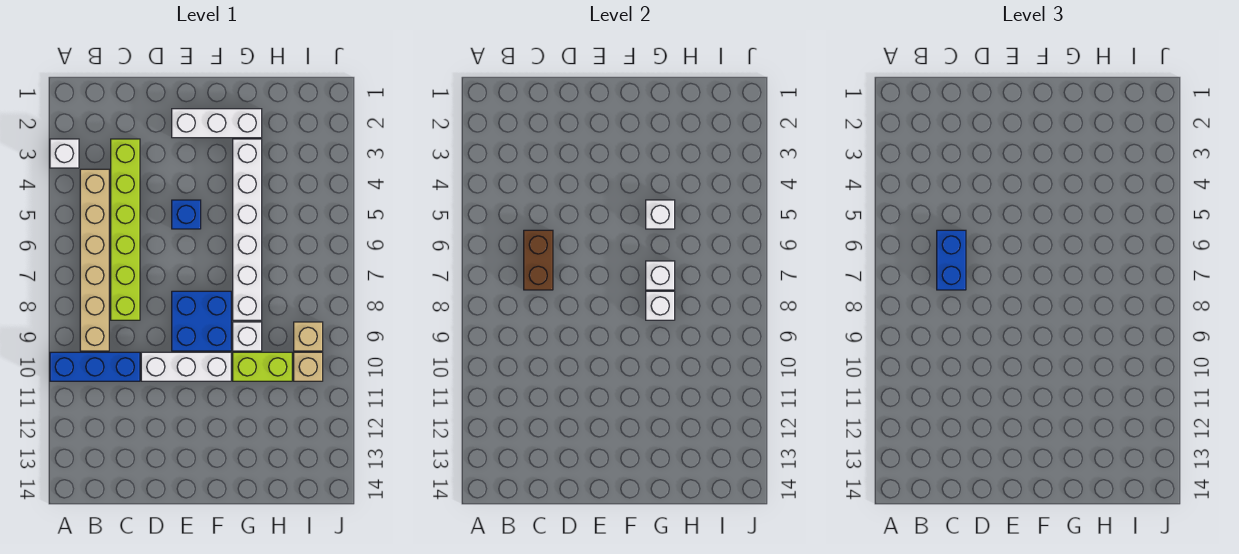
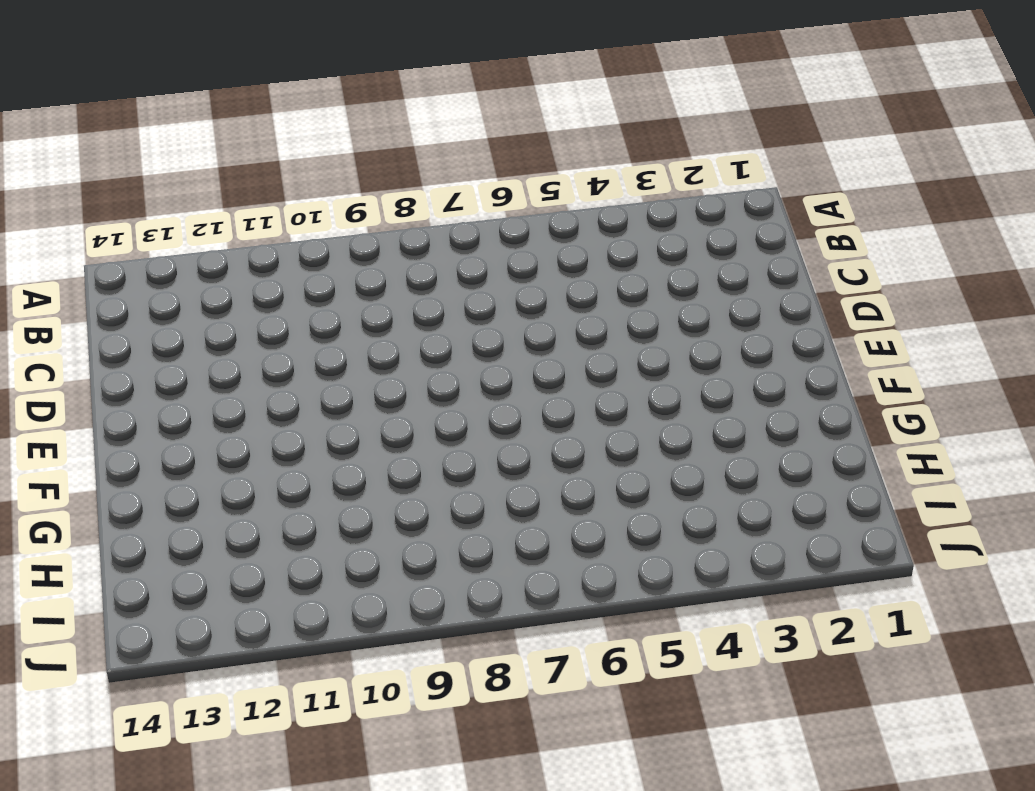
none -> white 1x1 brick [50,139,79,168]
none -> blue 1x3 brick [50,352,140,381]
none -> tan 1x6 brick [80,169,109,351]

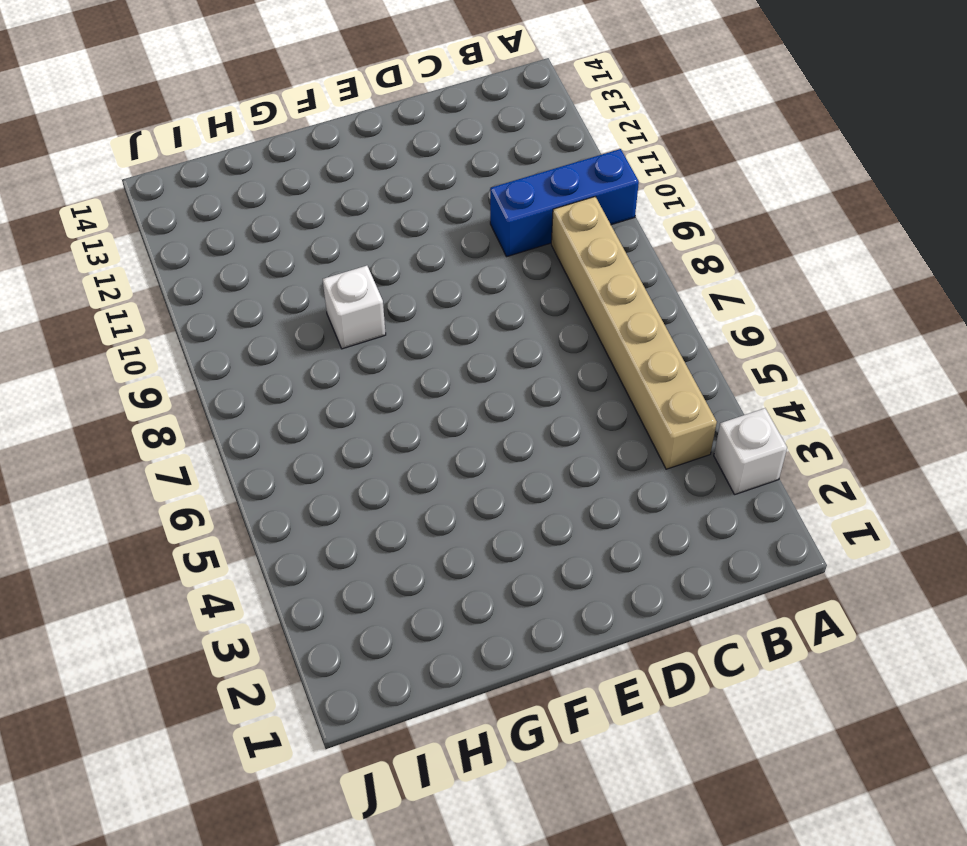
none -> lime 1x6 brick [111,139,140,320]
none -> white 1x3 brick [141,352,231,381]
none -> white 1x3 brick [172,109,262,138]

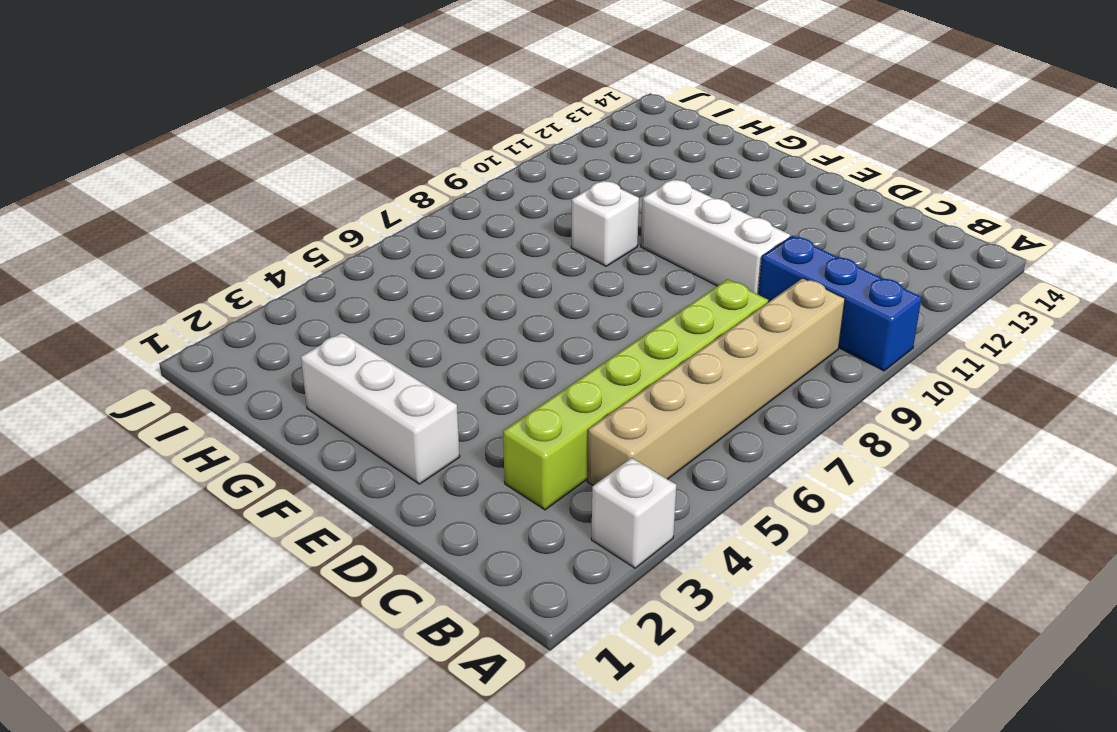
none -> blue 1x1 brick [172,200,201,229]
none -> blue 2x2 brick [172,291,231,351]
none -> white 1x6 brick [233,139,262,320]

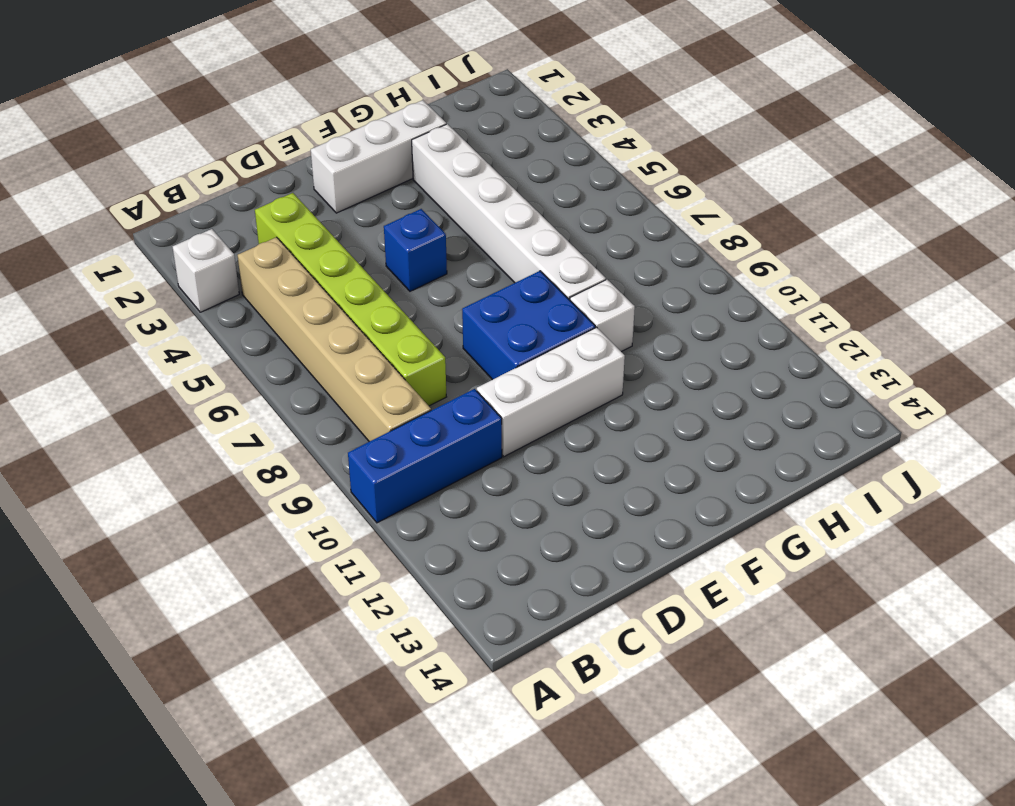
none -> lime 1x2 brick [233,352,292,381]
none -> tan 1x1 brick [294,322,323,351]
none -> tan 1x1 brick [294,352,323,381]

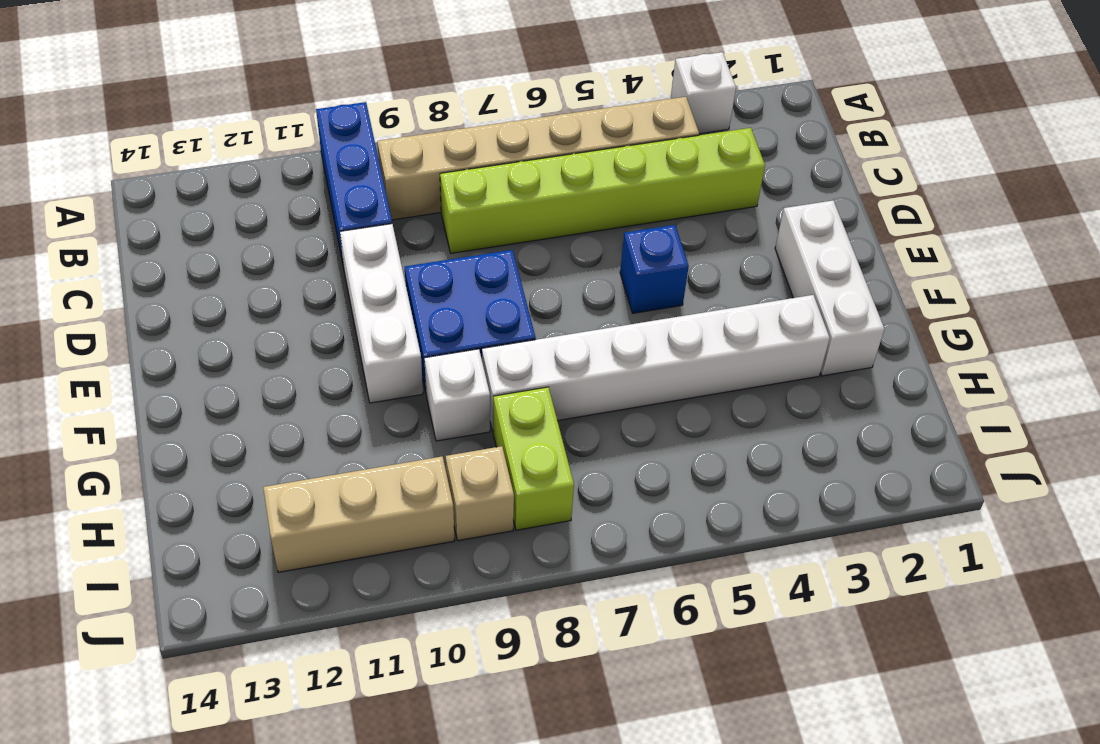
lime 1x2 brick [493,387,574,530] -> lime 1x2 brick moved to [233,352,292,381]
tan 1x3 brick [263,457,454,572] -> tan 1x1 brick [294,352,323,381]
none -> brown 1x2 brick [524,230,553,290]
none -> white 1x1 brick [646,200,675,229]
none -> white 1x1 brick [646,261,675,290]

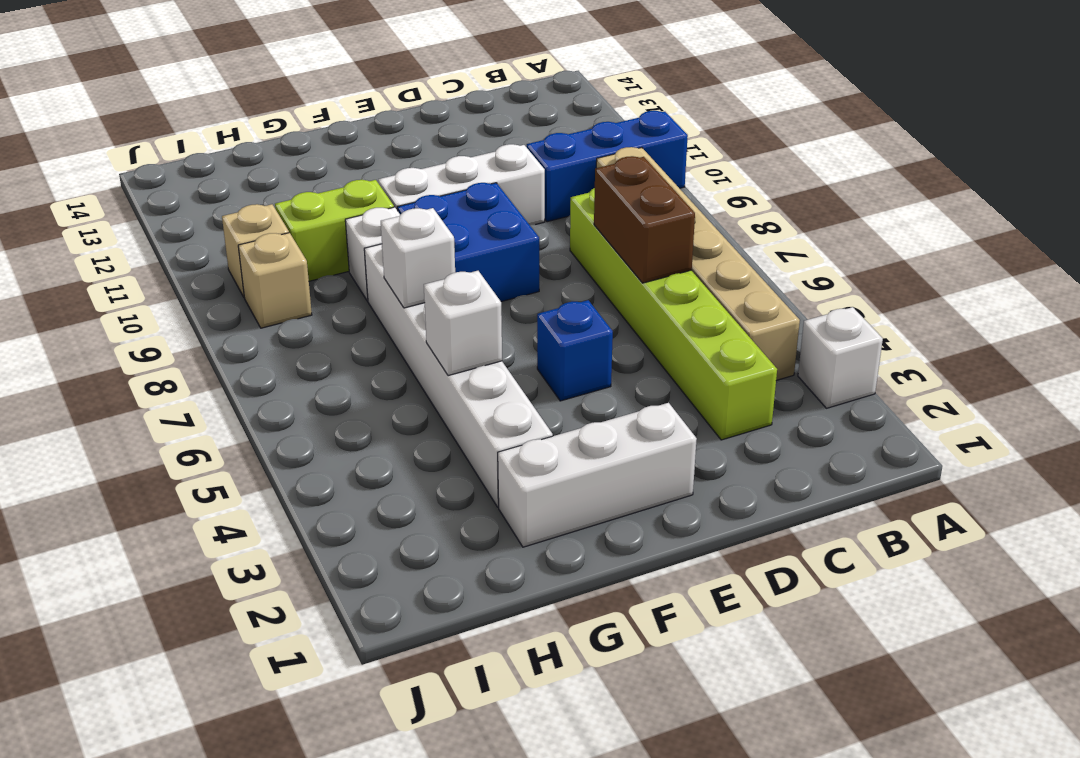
none -> white 1x1 brick [646,291,675,320]
none -> blue 1x2 brick [937,230,966,290]

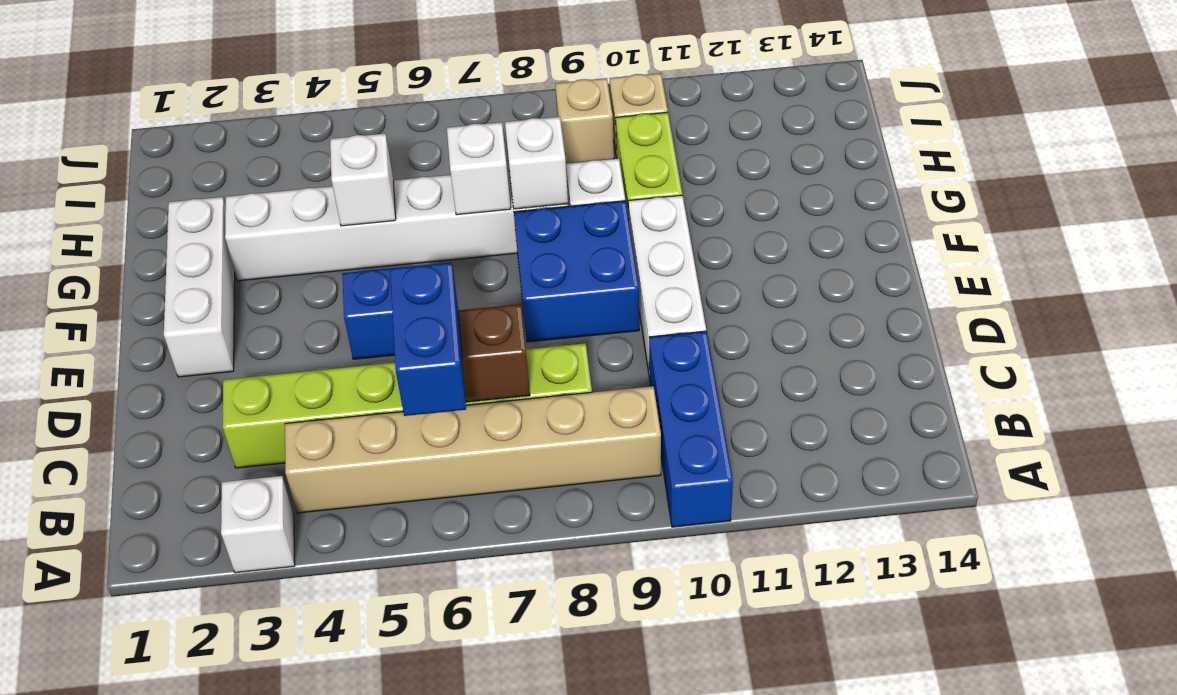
blue 1x2 brick [390,262,466,416] -> blue 1x2 brick turned to [937,230,966,290]

